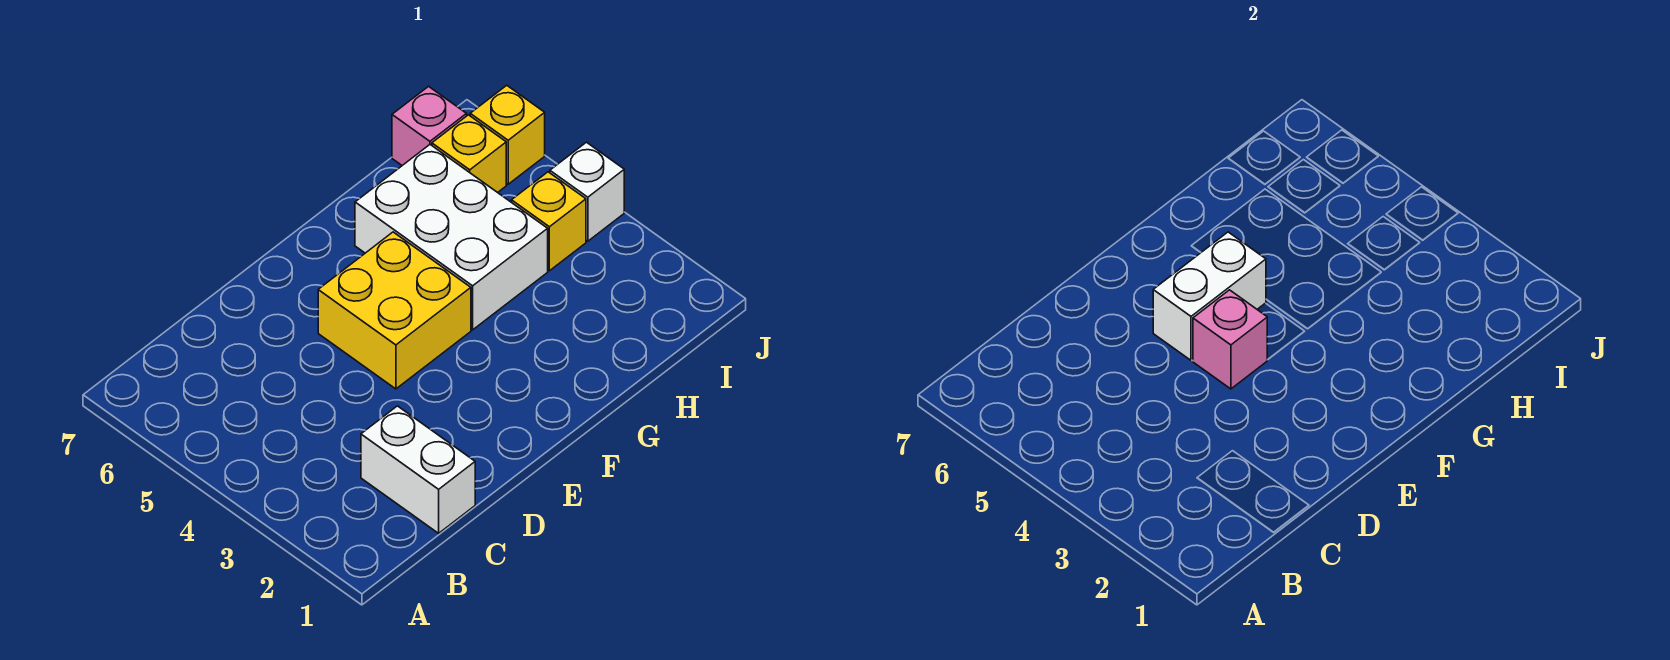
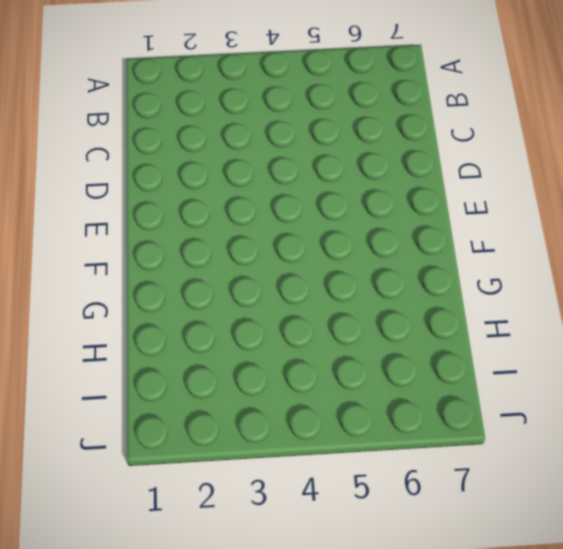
none -> white 1x2 brick [361,406,475,533]
none -> yellow 2x2 brick [318,232,471,389]

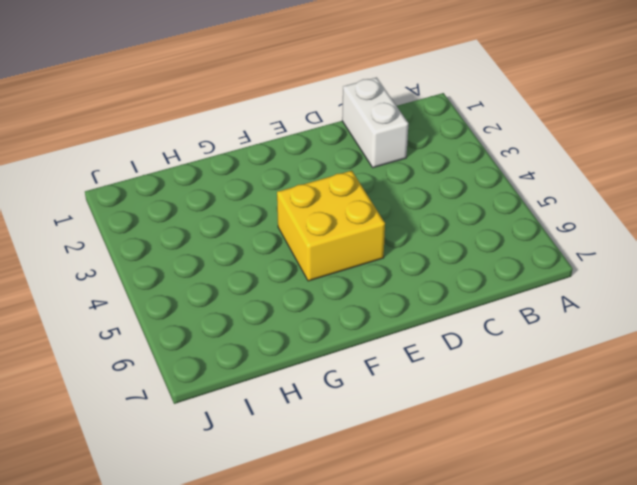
none -> white 2x3 brick [355,145,548,330]
none -> yellow 1x1 brick [512,172,586,271]

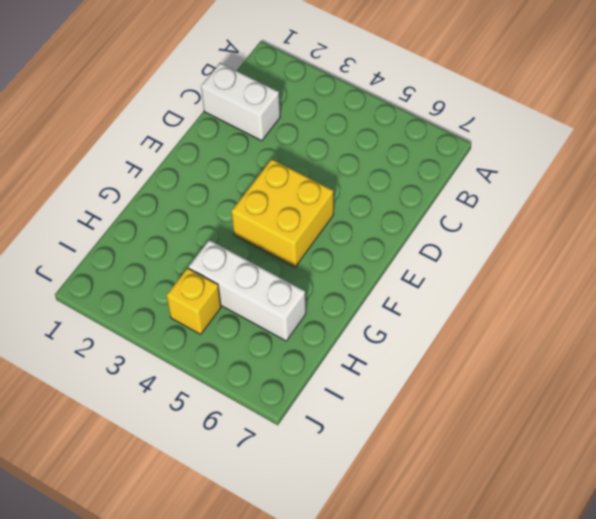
white 1x3 brick [189,240,306,341] -> white 2x3 brick [355,145,548,330]
none -> yellow 1x1 brick [432,115,506,193]
none -> pink 1x1 brick [392,86,467,165]

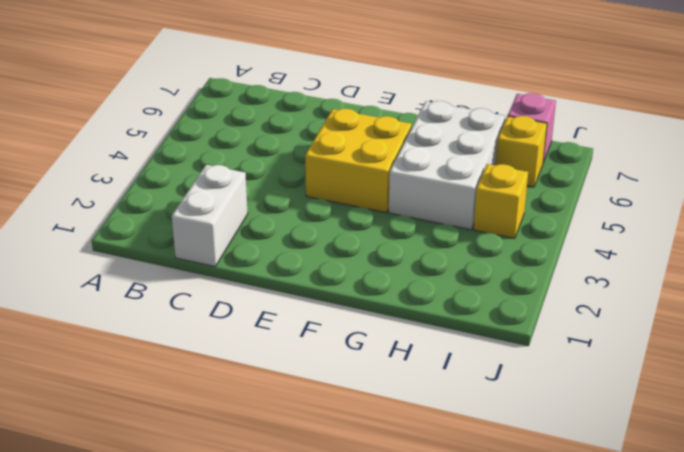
none -> white 1x1 brick [550,142,624,241]
none -> yellow 1x1 brick [470,85,545,184]

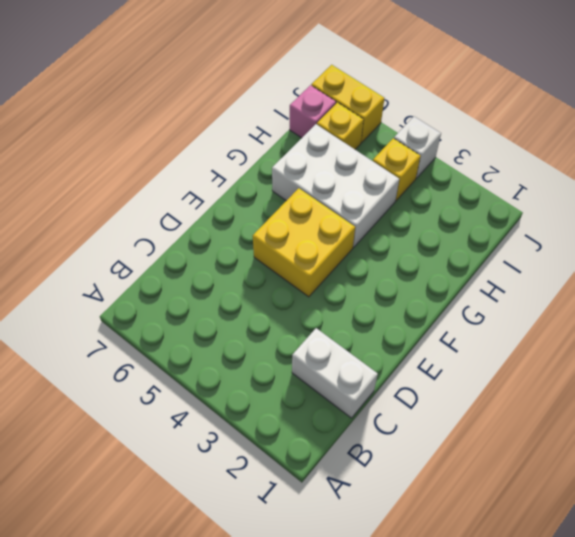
yellow 1x2 brick [311,65,384,143] -> yellow 1x1 brick [470,85,545,184]
none -> pink 1x1 brick [1193,290,1267,389]
none -> white 1x2 brick [1153,232,1266,360]

